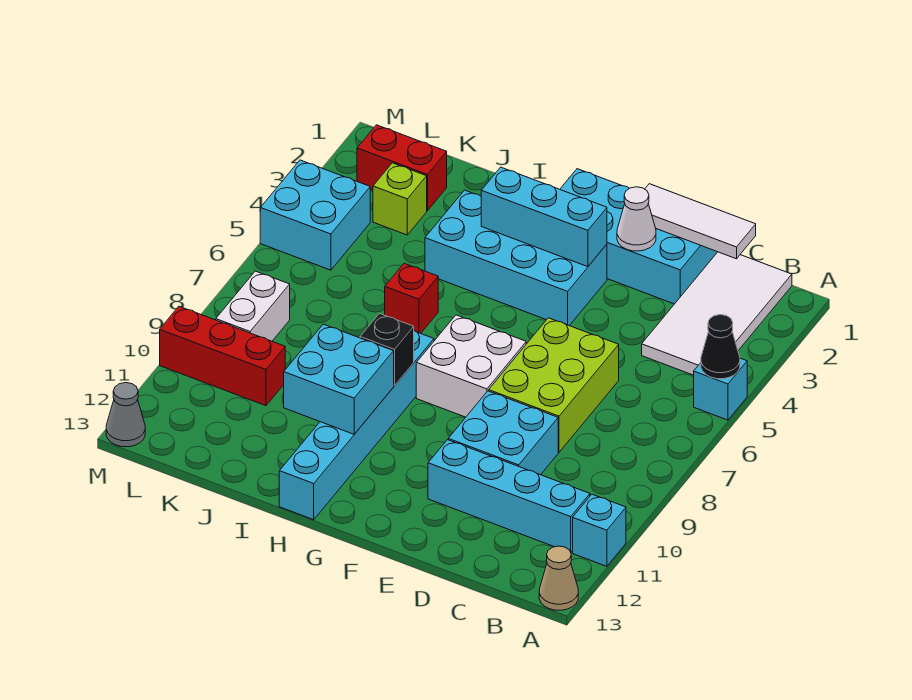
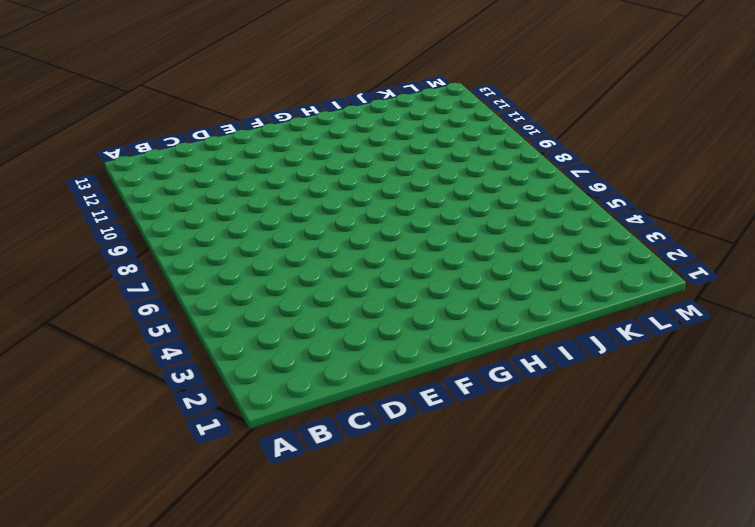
none -> cyan 1x1 brick [694,358,747,420]
none -> cyan 1x1 brick [573,494,626,566]
none -> tan 1x1 cone [539,546,578,610]

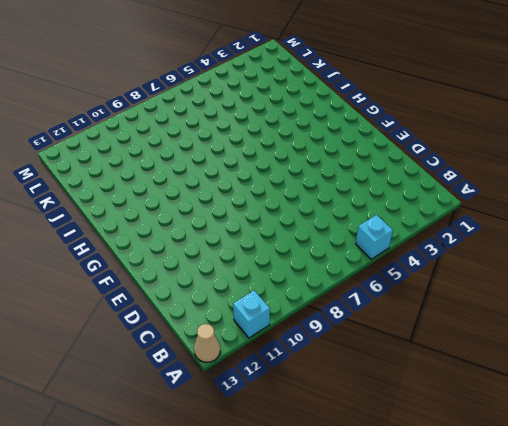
none -> white 2x4 tile [642,252,792,375]
none -> cyan 1x4 brick [428,440,590,552]
none -> cyan 2x4 brick [560,169,717,304]

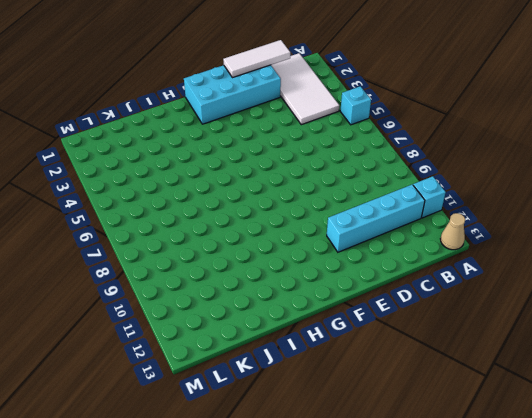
none -> lime 2x3 brick [489,318,619,452]
none -> cyan 2x2 brick [448,391,558,475]
none -> cyan 2x4 brick [425,190,607,326]

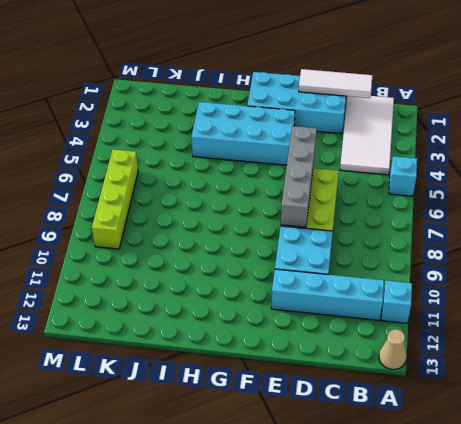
grey 1x4 brick [281,126,317,227] -> none
lime 1x4 brick [92,149,138,249] -> white 1x2 brick [216,271,290,341]
none -> white 2x2 brick [416,315,526,417]
none -> cyan 1x6 brick [279,331,434,520]
none -> red 1x1 brick [385,263,438,333]

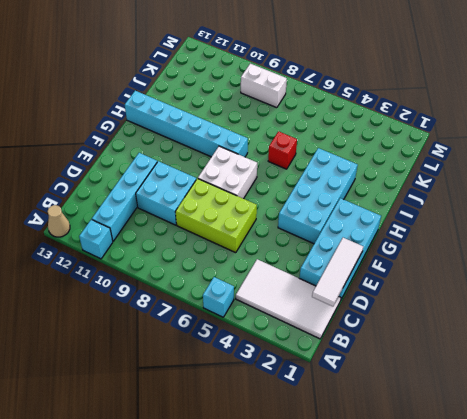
none -> red 1x2 brick [357,125,447,211]
none -> lime 1x1 brick [373,163,427,235]
none -> red 1x3 brick [160,306,285,406]

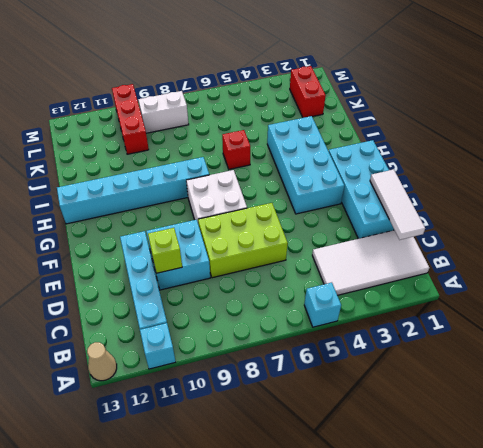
lime 1x1 brick [148,228,182,273] -> lime 1x1 brick moved to [373,163,427,235]
none -> cyan 2x2 brick [260,160,370,270]
none -> grey 1x1 cone [106,383,145,447]
none -> black 1x1 cone [701,315,740,379]

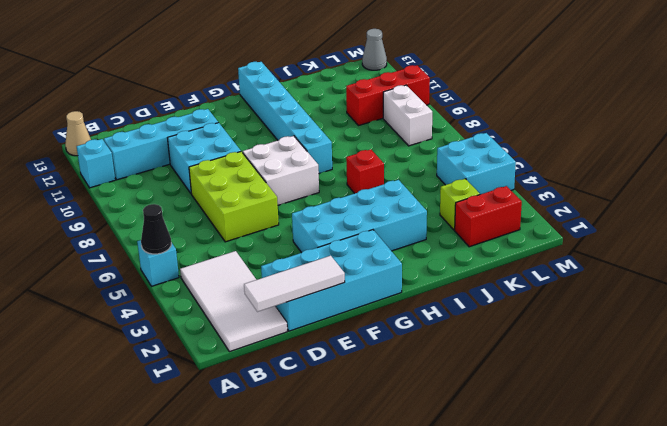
none -> white 1x1 cone [617,187,656,251]
none -> cyan 1x3 brick [481,167,607,267]
none -> black 1x1 brick [360,314,414,386]

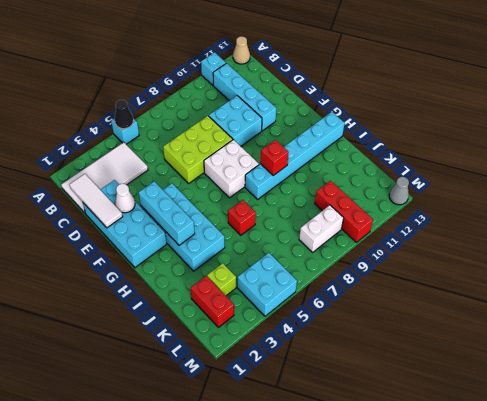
red 1x1 brick [260,140,289,176] -> black 1x1 brick [360,314,414,386]
none -> cyan 2x2 brick [284,324,394,434]

